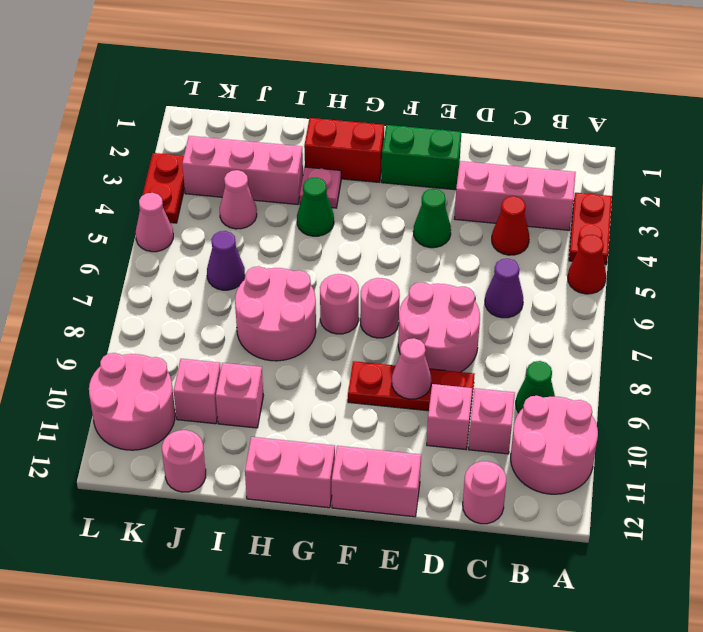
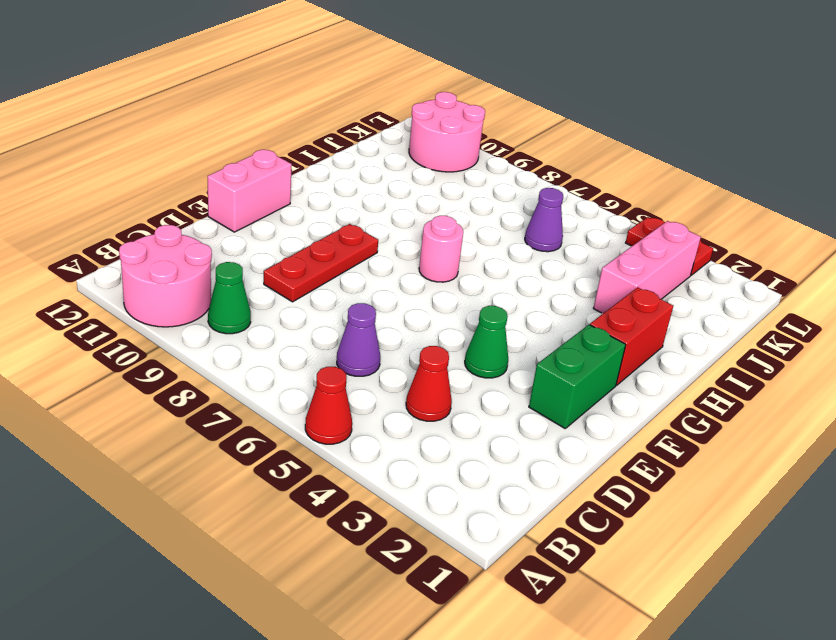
none -> red 1x2 plate [569,193,612,265]
none -> pink 1x3 brick [454,161,576,230]
none -> pink 1x1 brick [469,388,515,454]
none -> pink 1x1 round brick [463,461,506,524]

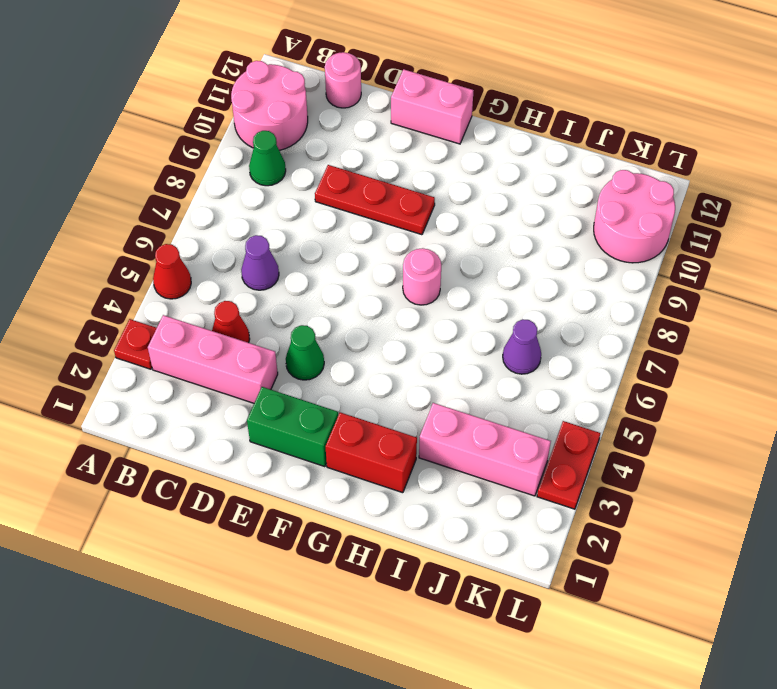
red 1x1 plate [114,319,157,369] -> red 1x2 plate [569,193,612,265]
none -> pink 1x1 brick [469,388,515,454]
none -> pink 2x2 round brick [398,282,480,372]
none -> pink 1x1 brick [427,384,472,450]
none -> pink 1x1 round brick [360,278,400,338]

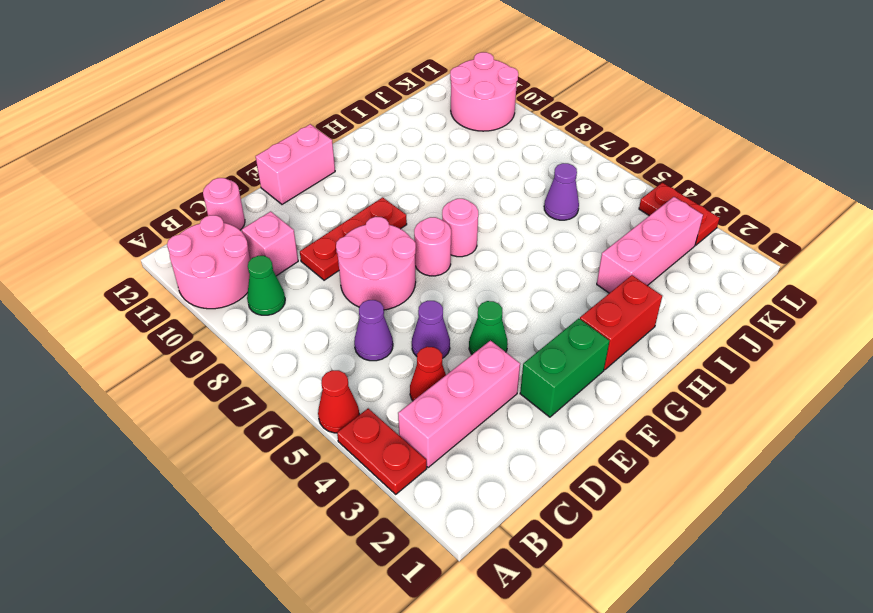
purple 1x1 cone [412,301,450,358] -> none
none -> pink 1x1 brick [427,384,472,450]
none -> pink 1x2 brick [245,437,335,508]
none -> pink 1x1 plate [300,167,341,208]
none -> green 1x1 cone [297,178,334,236]

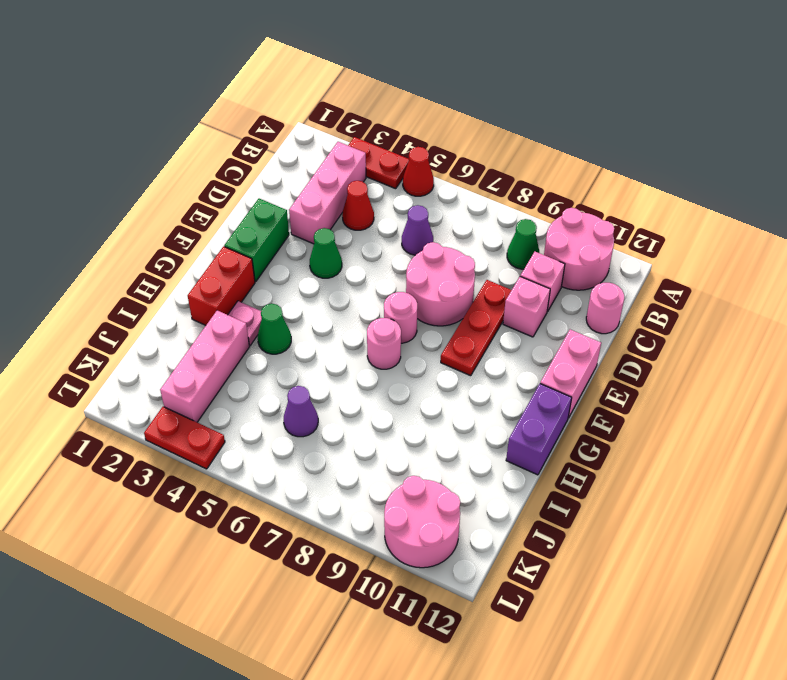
purple 1x2 brick [506,384,572,475] -> pink 1x2 brick [245,437,335,508]
none -> pink 2x2 round brick [235,266,316,361]
none -> pink 1x1 brick [216,363,263,428]
none -> pink 1x1 cone [220,170,257,229]
none -> pink 1x1 brick [174,359,221,424]

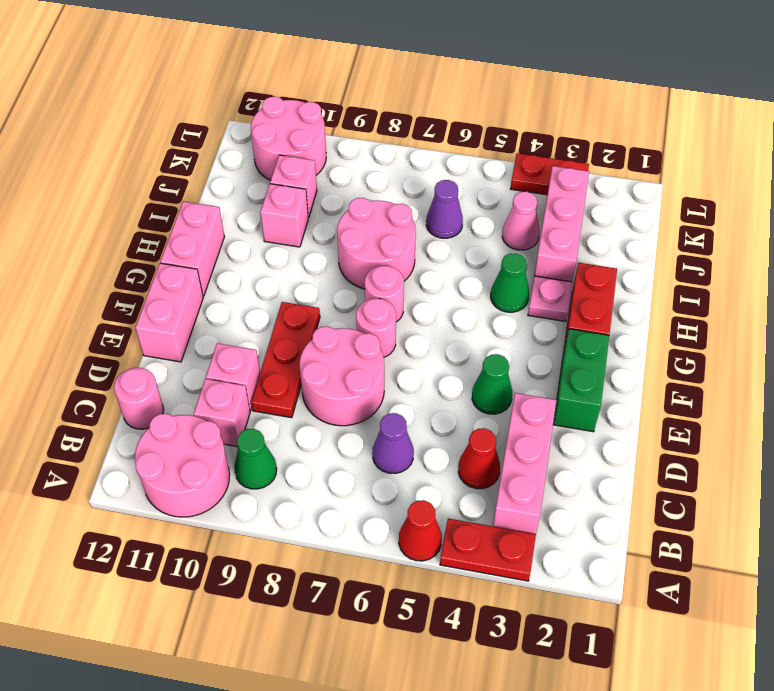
none -> pink 1x1 round brick [162,430,206,492]
none -> pink 1x1 cone [136,193,173,252]
none -> pink 1x1 cone [392,338,432,399]

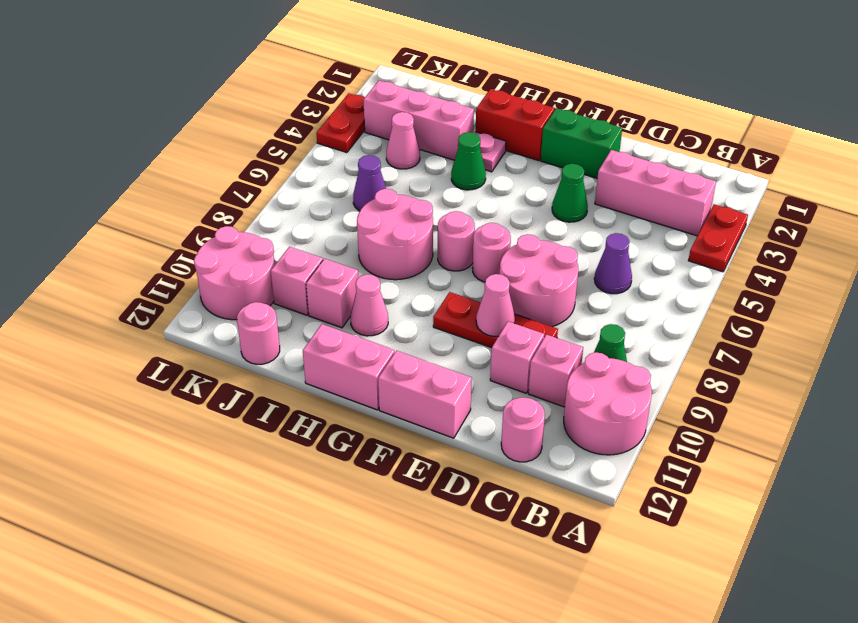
pink 1x1 cone [350,274,388,336] -> pink 1x1 cone moved to [136,193,173,252]
none -> red 1x1 cone [568,235,606,294]
none -> red 1x1 cone [492,196,529,255]

